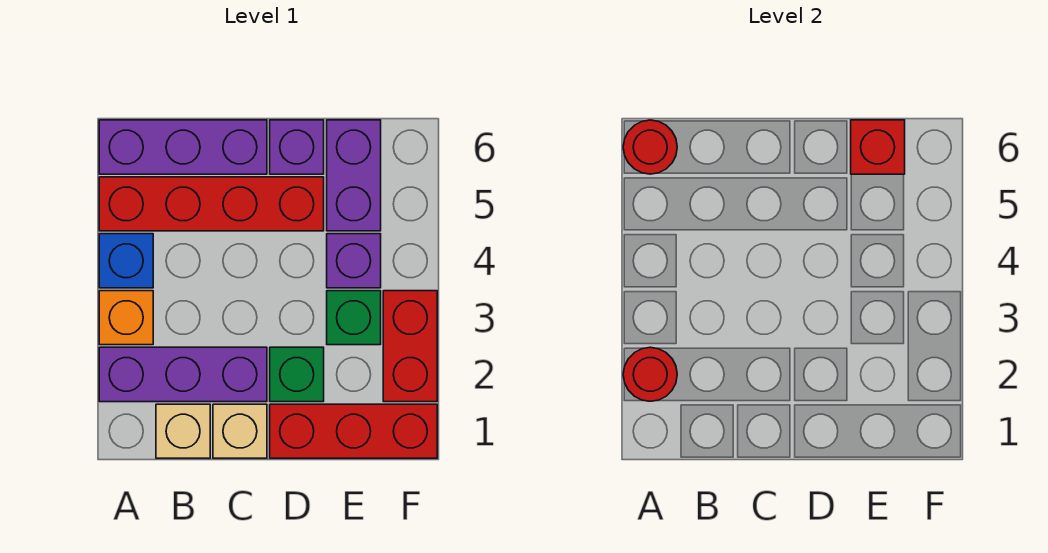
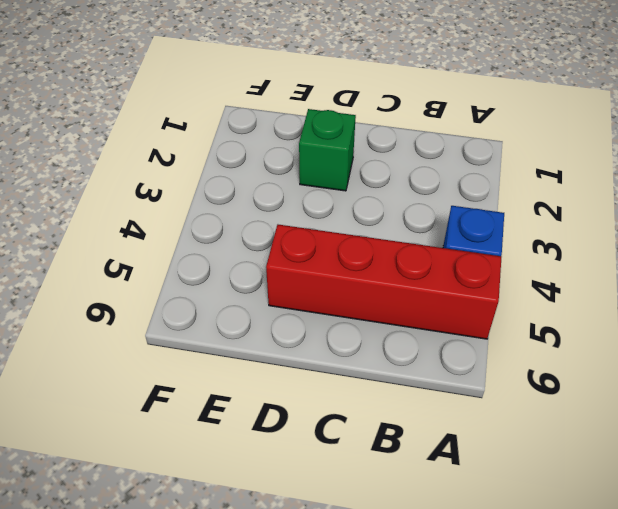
none -> purple 1x3 brick [99,347,267,402]
none -> orange 1x1 brick [99,291,153,345]
none -> purple 1x3 brick [99,120,267,174]

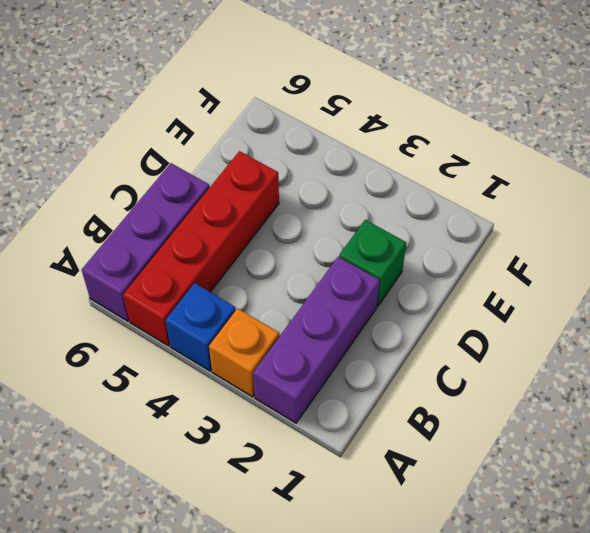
none -> tan 1x1 brick [156,404,210,458]
none -> tan 1x1 brick [213,404,267,458]
none -> red 1x3 brick [270,404,437,458]

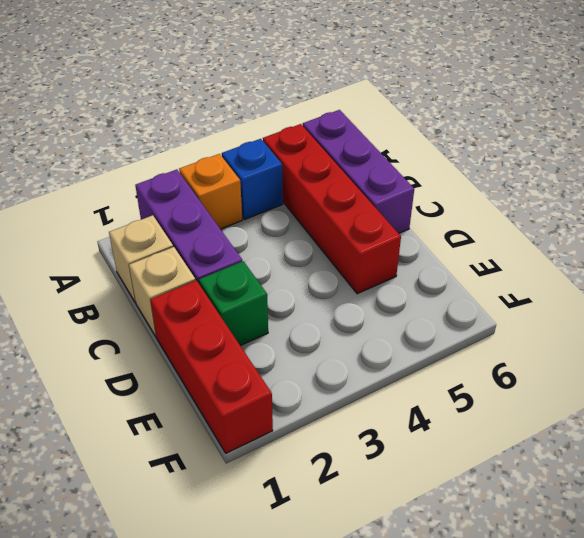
none -> purple 1x1 brick [270,120,324,174]
none -> green 1x1 brick [327,291,381,345]
none -> purple 1x1 brick [327,234,381,288]

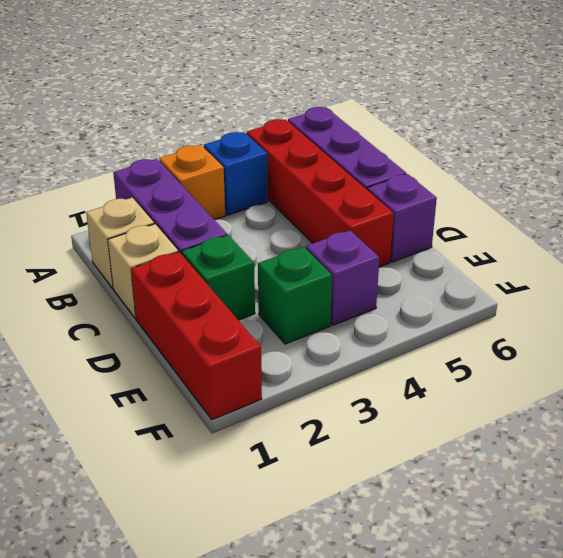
none -> purple 1x2 brick [327,120,381,231]
none -> red 1x2 brick [383,291,437,402]
none -> red 1x1 round brick [623,347,677,401]

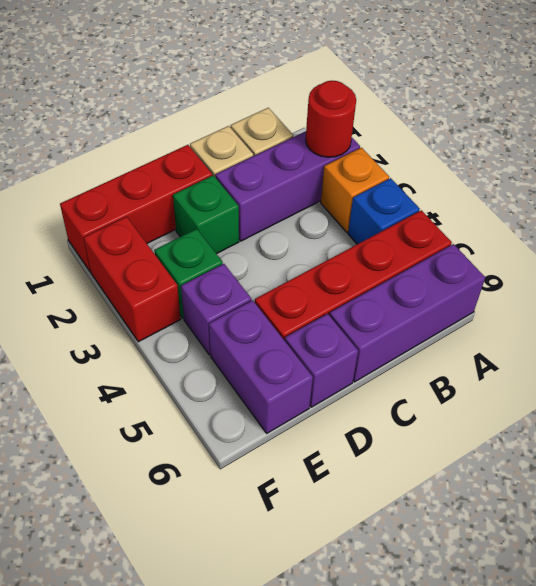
none -> red 1x1 round brick [623,120,677,174]
none -> red 1x1 brick [851,120,905,174]

